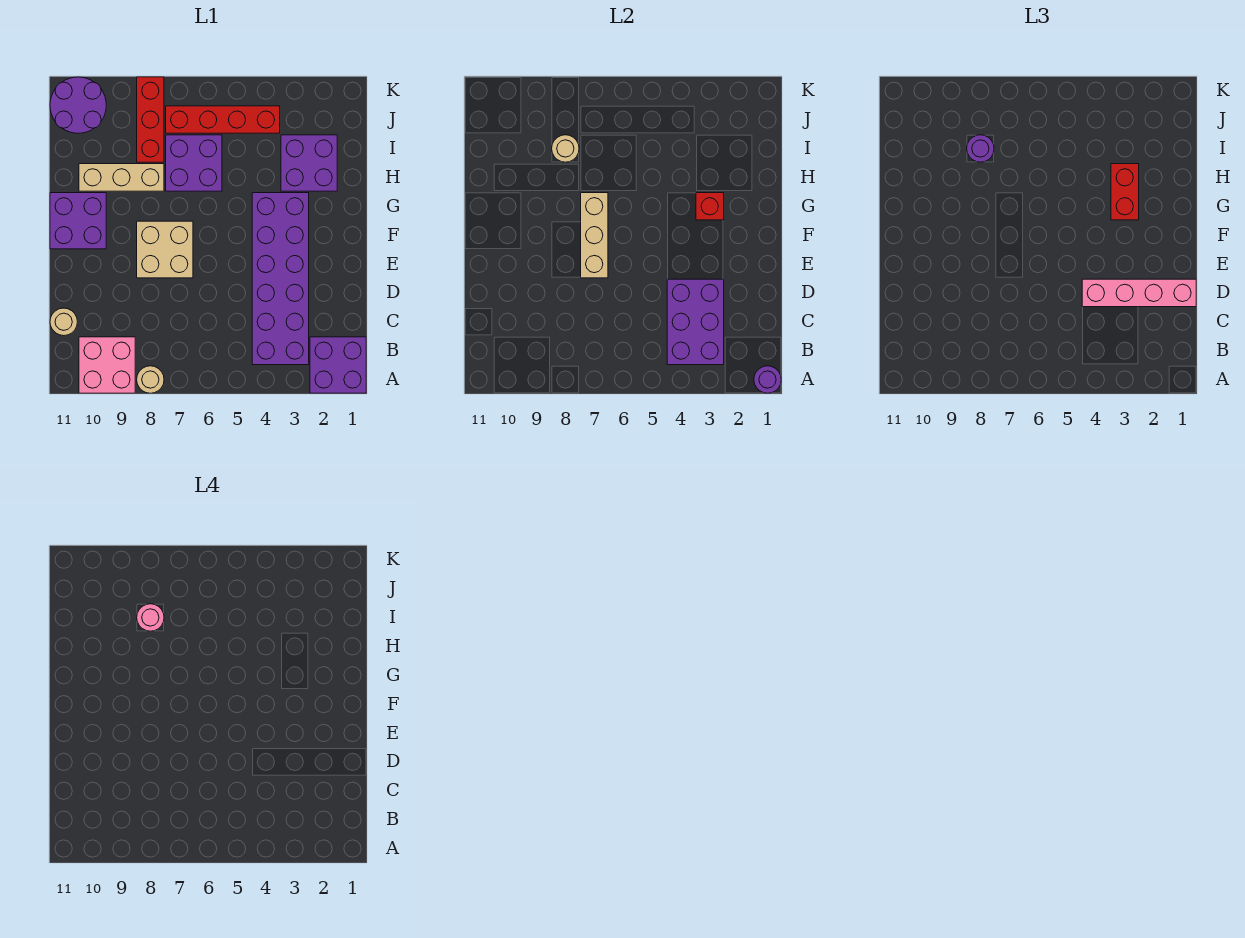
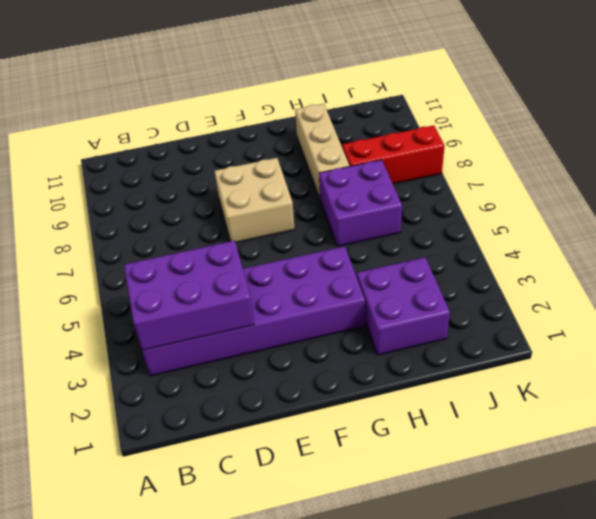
none -> purple 2x2 brick [310,337,366,393]
none -> tan 1x1 round brick [137,366,164,393]
none -> pink 2x2 brick [79,337,135,393]

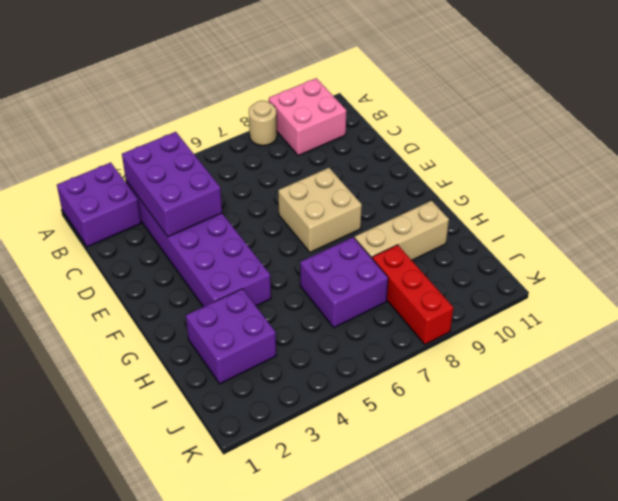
none -> tan 1x1 round brick [50,308,77,336]
none -> purple 2x2 brick [50,193,106,249]
none -> red 1x4 brick [166,106,280,133]

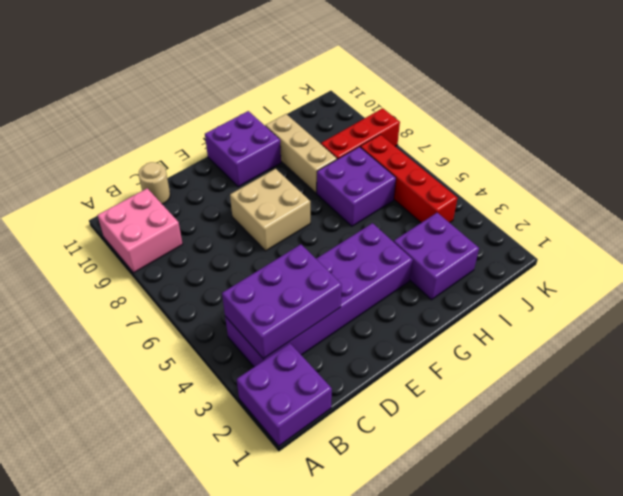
none -> tan 1x1 round brick [137,366,164,393]
none -> purple 2x2 round brick [50,77,106,133]
none -> purple 1x1 round brick [754,366,781,393]

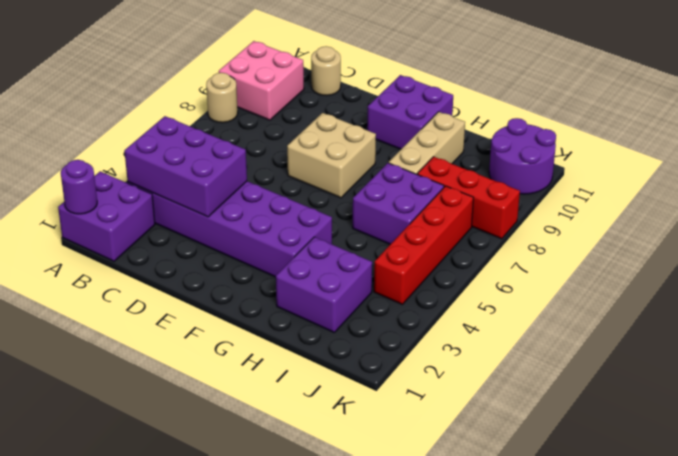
none -> tan 1x3 brick [581,193,608,278]
none -> red 1x1 brick [696,193,724,220]
none -> tan 1x1 round brick [552,135,579,162]

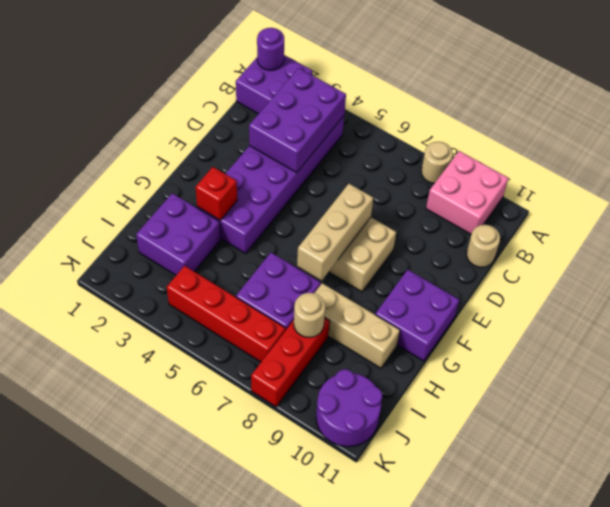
none -> pink 1x4 brick [1082,279,1196,307]
none -> red 1x2 brick [1111,164,1139,220]
none -> purple 1x1 round brick [967,135,994,162]

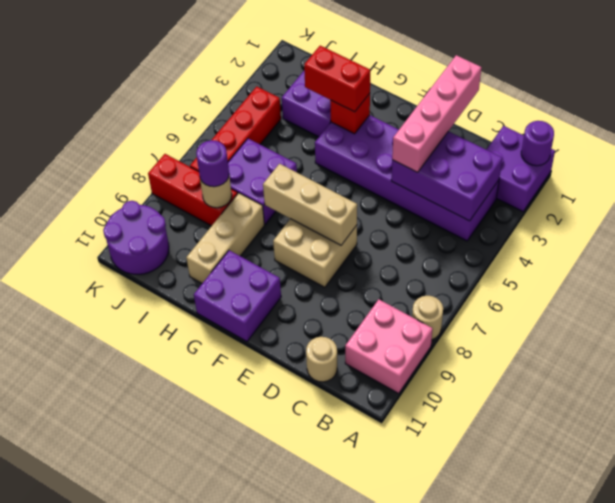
none -> pink 1x1 round brick [137,604,164,631]

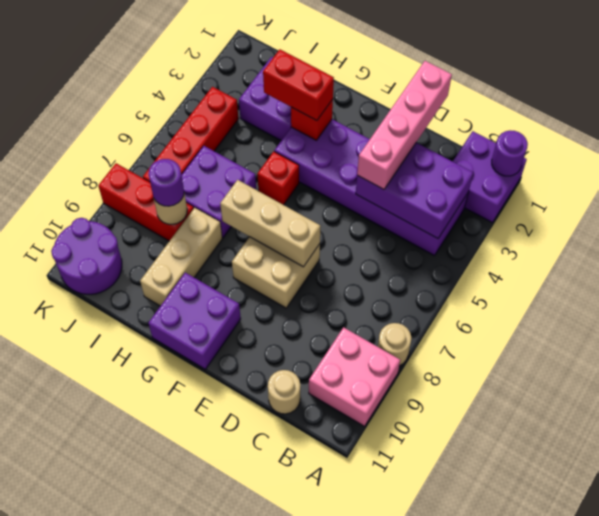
red 1x1 brick [257,152,299,205] -> none
none -> pink 1x1 round brick [137,604,164,631]

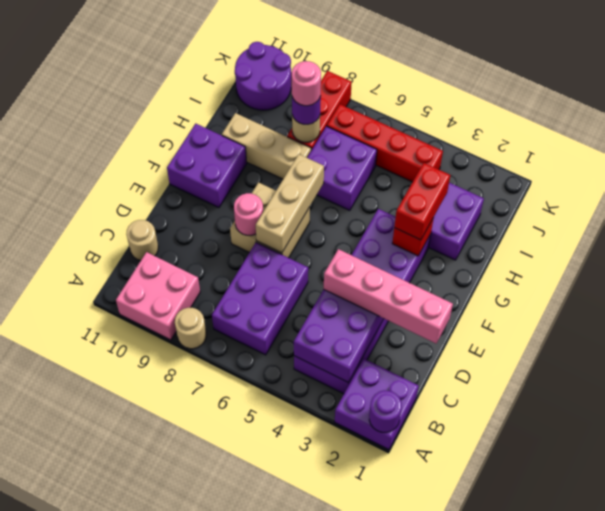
purple 2x3 brick [212,242,308,355] -> none
pink 1x1 round brick [234,193,263,235] -> none

